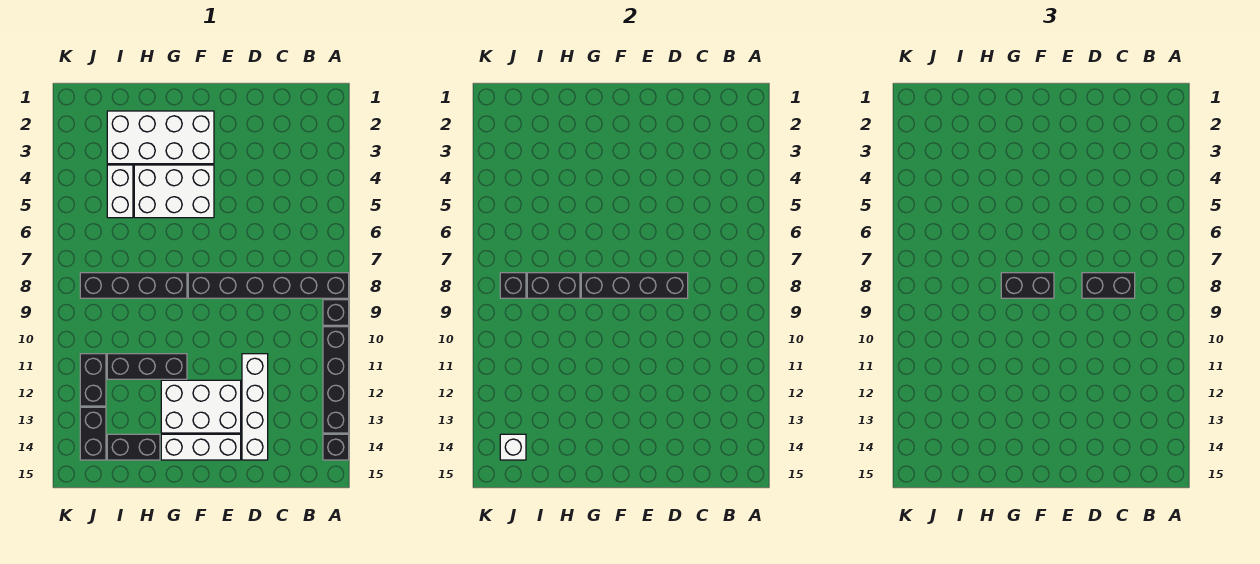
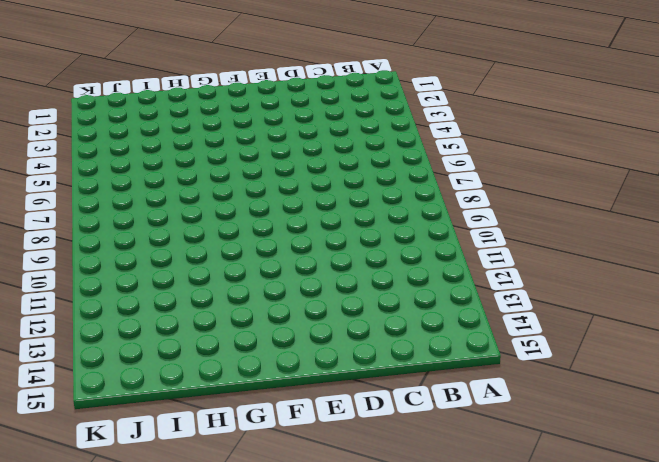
none -> black 1x6 brick [188,273,349,298]
none -> black 1x1 brick [323,300,349,325]
none -> black 1x4 brick [323,327,349,433]

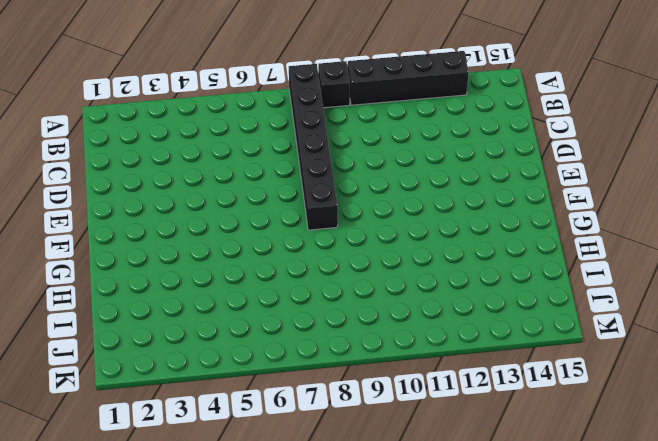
none -> black 1x1 brick [323,434,349,460]
none -> white 1x4 brick [242,354,268,460]
none -> white 2x3 brick [161,380,241,433]

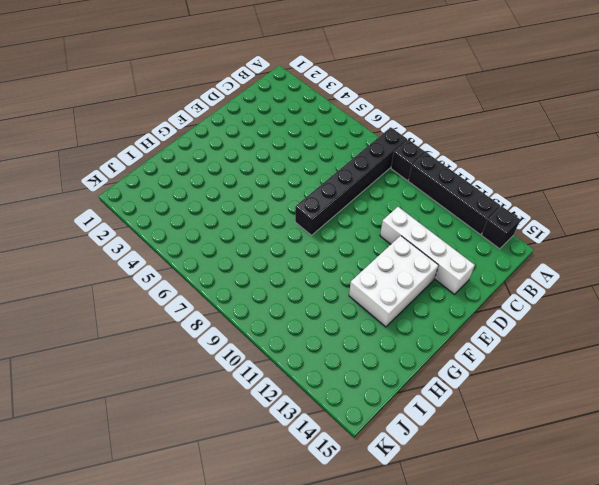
none -> white 1x3 brick [161,434,241,460]
none -> white 2x4 brick [107,111,214,164]
none -> white 2x3 brick [134,165,214,218]

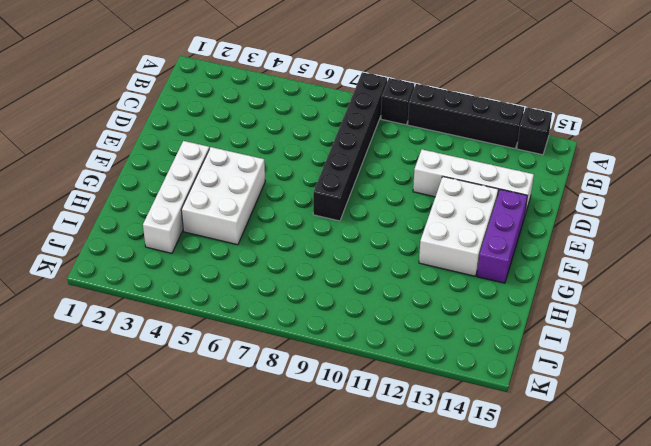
purple 1x3 brick [477,189,527,283] -> white 1x3 brick [161,434,241,460]
white 1x4 brick [143,141,209,253] -> white 2x4 brick [107,111,214,164]
none -> black 1x4 brick [80,273,187,298]
none -> black 1x3 brick [107,354,187,379]
none -> black 1x2 brick [107,434,160,460]

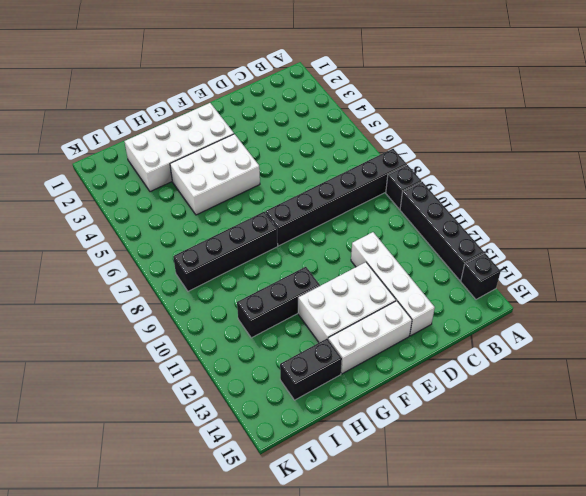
none -> white 1x2 brick [107,165,133,218]
none -> black 1x2 brick [80,354,106,406]
none -> black 1x2 brick [80,407,106,460]

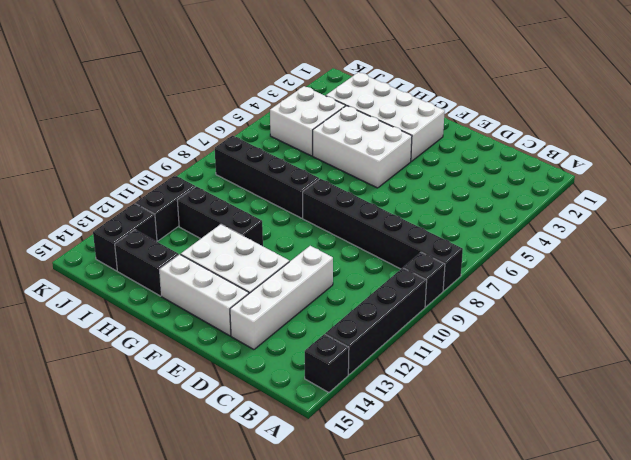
white 2x2 brick [270,86,345,156] -> white 1x2 brick [107,165,133,218]
none -> black 1x4 brick [581,273,688,298]
none -> black 1x2 brick [527,273,580,298]
none -> black 1x1 brick [500,273,526,298]

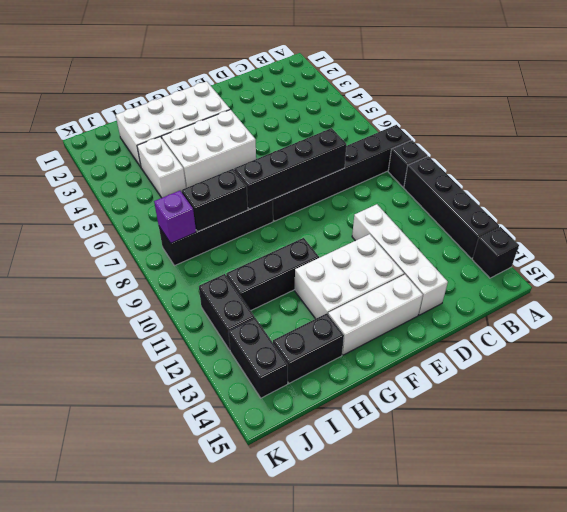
purple 1x1 brick [154,191,196,243] -> black 1x1 brick [500,273,526,298]
none -> white 1x1 brick [500,434,526,460]
none -> black 1x2 brick [1082,273,1135,298]
none -> black 1x2 brick [1001,273,1054,298]

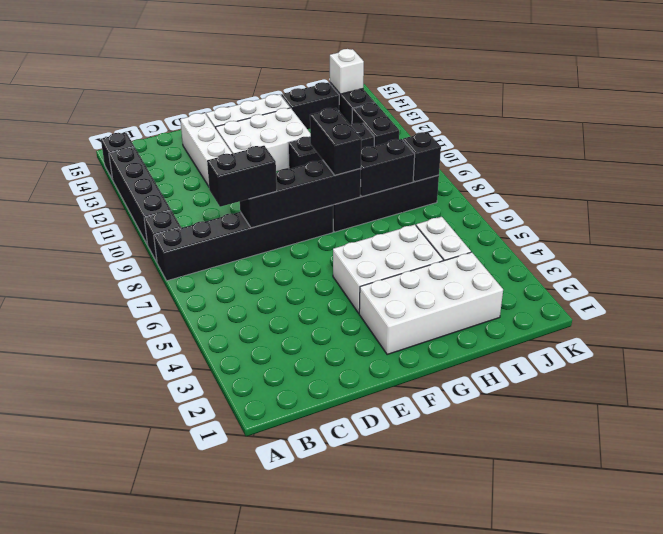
black 1x2 brick [310,108,361,175] -> black 1x2 brick turned to [1001,273,1054,298]

